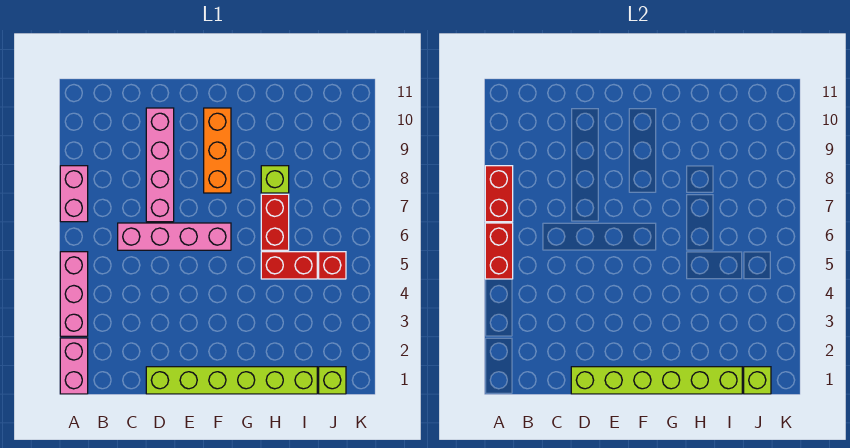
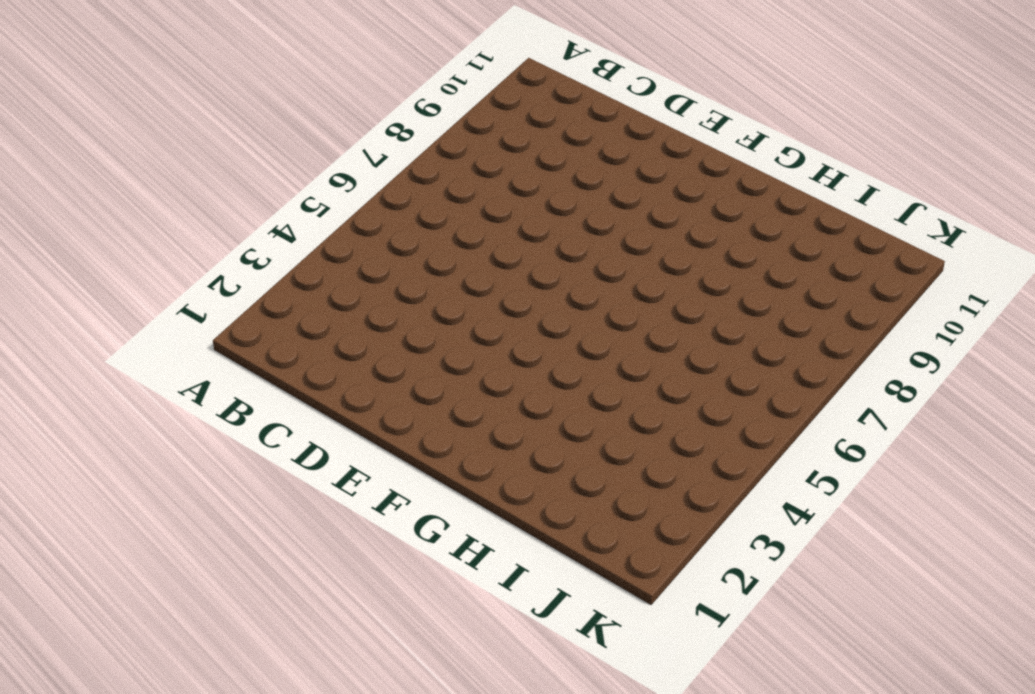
none -> pink 1x2 brick [60,338,88,394]
none -> pink 1x3 brick [60,252,88,336]
none -> pink 1x2 brick [60,166,88,222]

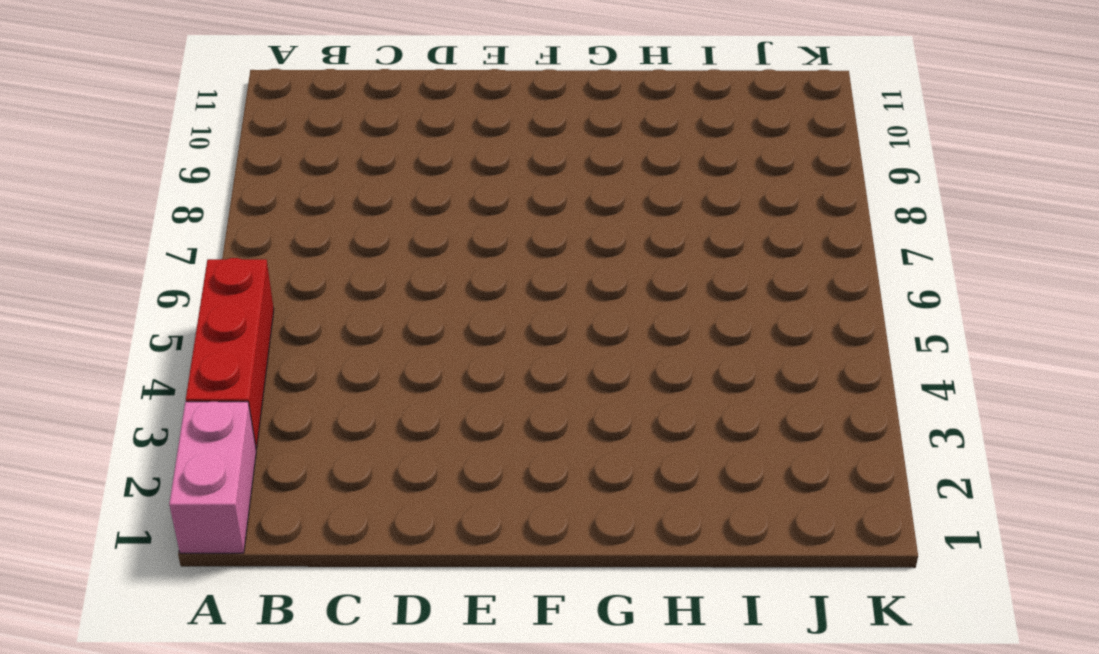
red 1x3 brick [186,258,274,449] -> pink 1x3 brick [60,252,88,336]
none -> pink 1x2 brick [60,166,88,222]
none -> pink 1x4 brick [118,223,231,250]
none -> lime 1x6 brick [146,367,317,394]

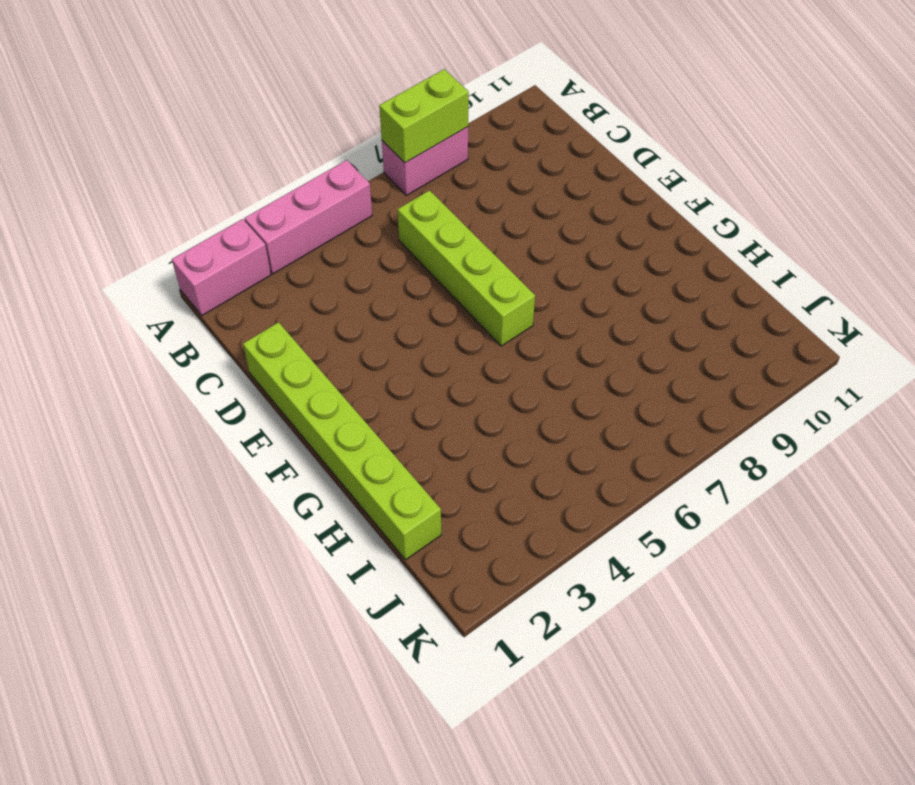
lime 1x2 brick [379,69,469,163] -> red 1x2 brick [485,166,513,222]
lime 1x4 brick [398,190,535,346] -> pink 1x4 brick [118,223,231,250]
none -> pink 1x4 brick [146,108,174,222]
none -> orange 1x3 brick [204,108,231,193]
none -> red 1x2 brick [261,252,317,279]

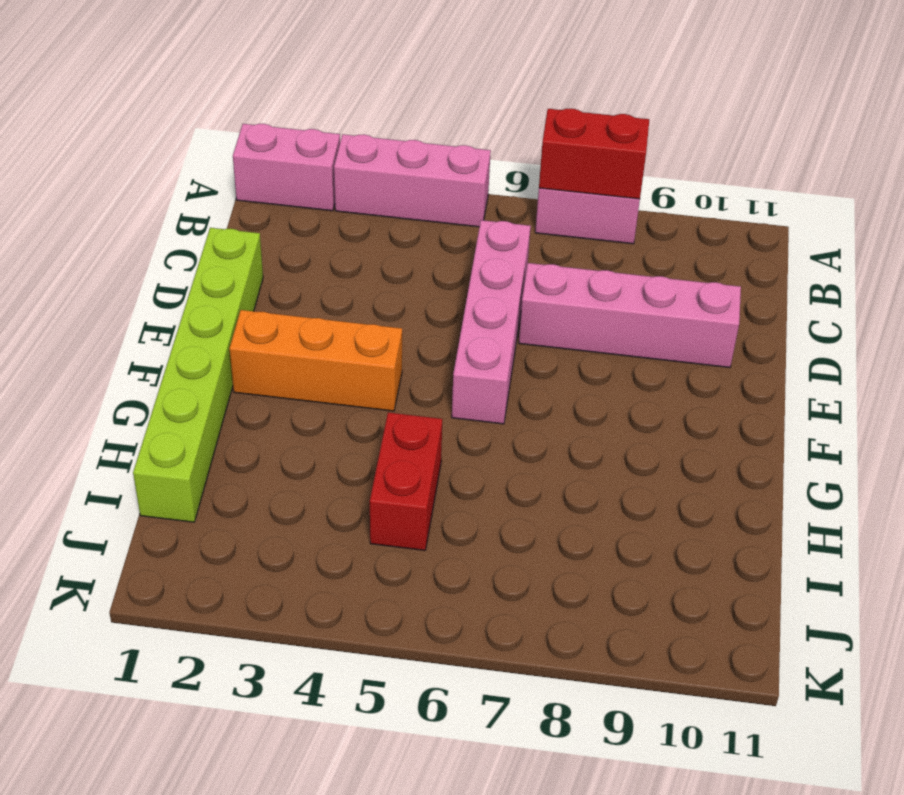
orange 1x3 brick [229,310,402,411] -> orange 1x3 brick moved to [204,108,231,193]
none -> red 1x2 brick [261,194,289,250]
none -> lime 1x1 brick [261,166,289,193]
none -> lime 1x1 brick [319,367,346,394]

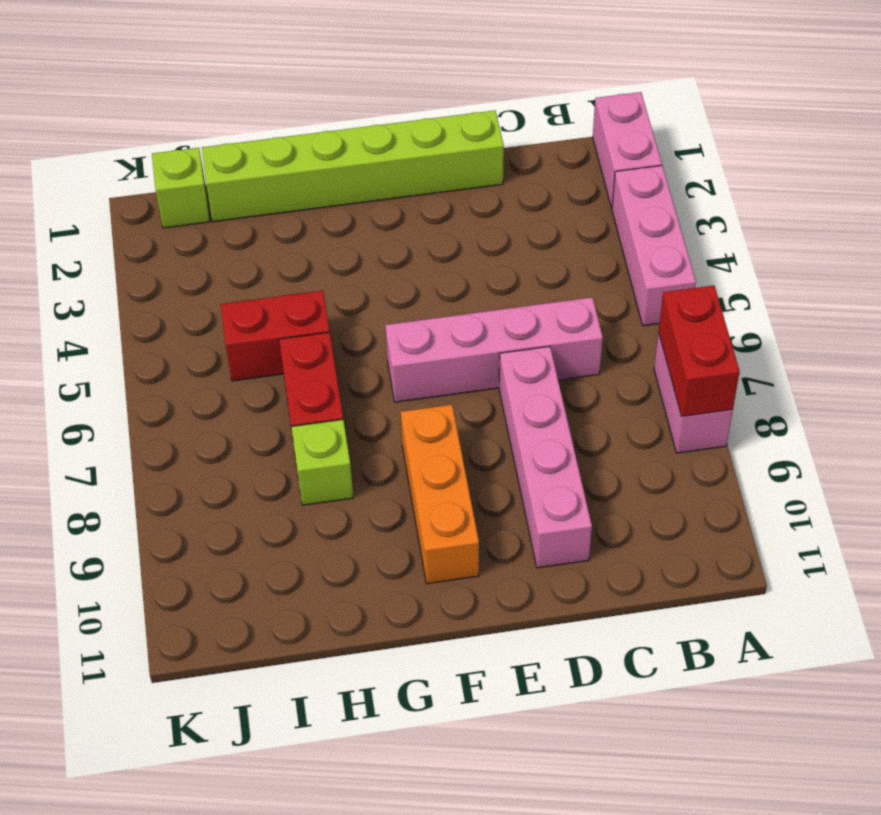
none -> red 1x1 brick [319,252,346,279]
none -> red 1x2 brick [485,223,513,279]
none -> lime 1x6 brick [571,367,742,394]

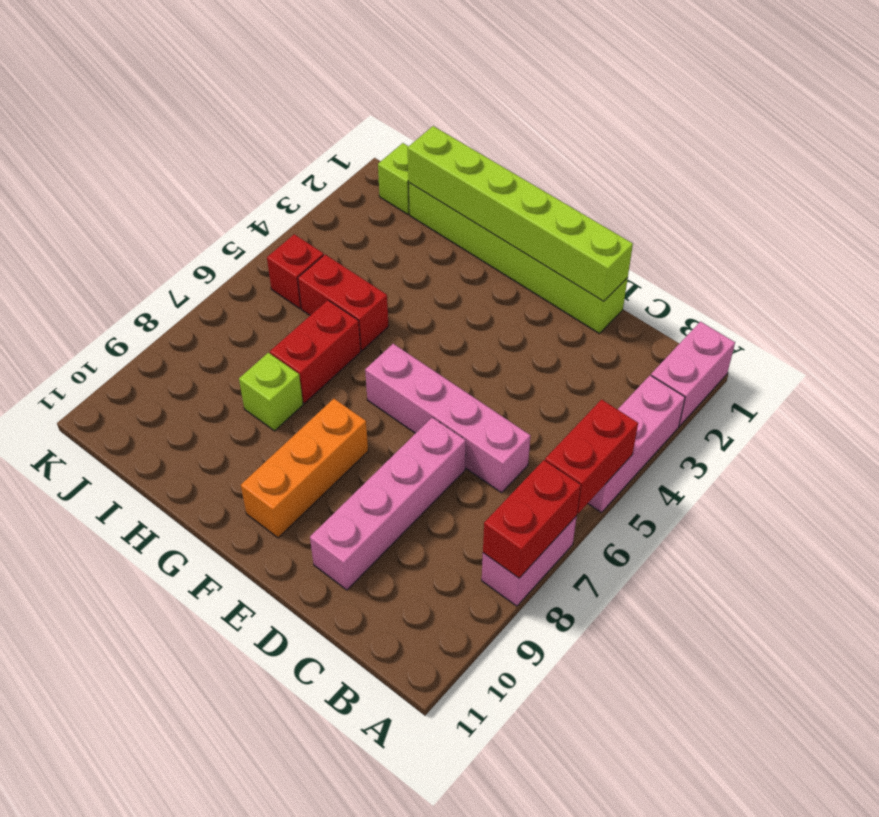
none -> lime 1x1 brick [744,367,771,394]

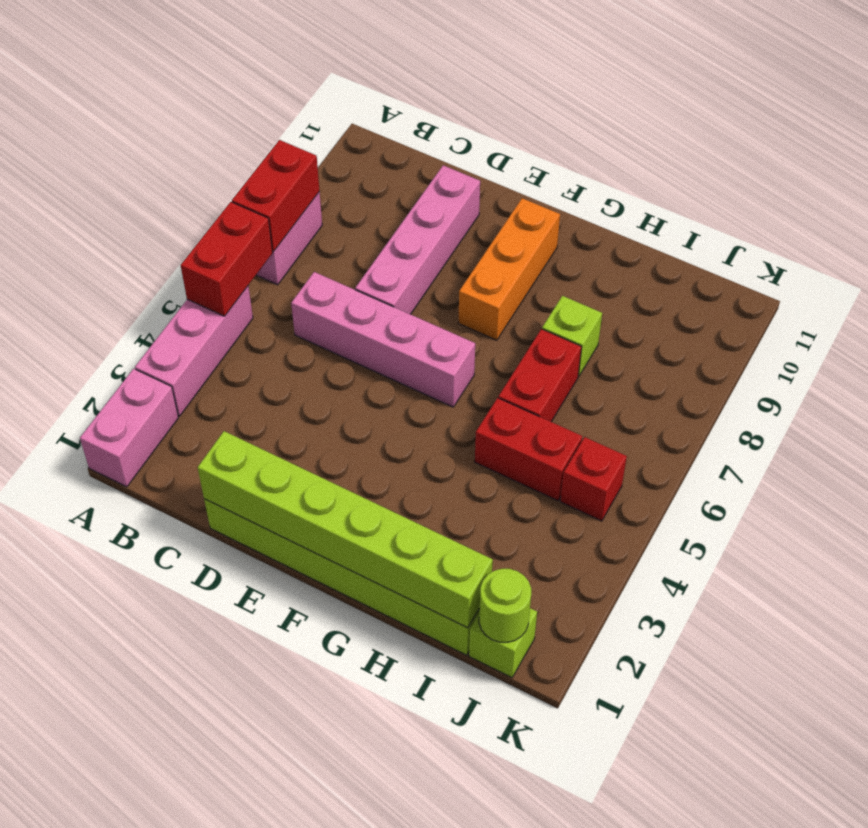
lime 1x1 round brick [479,569,531,642] -> lime 1x1 brick [744,367,771,394]

